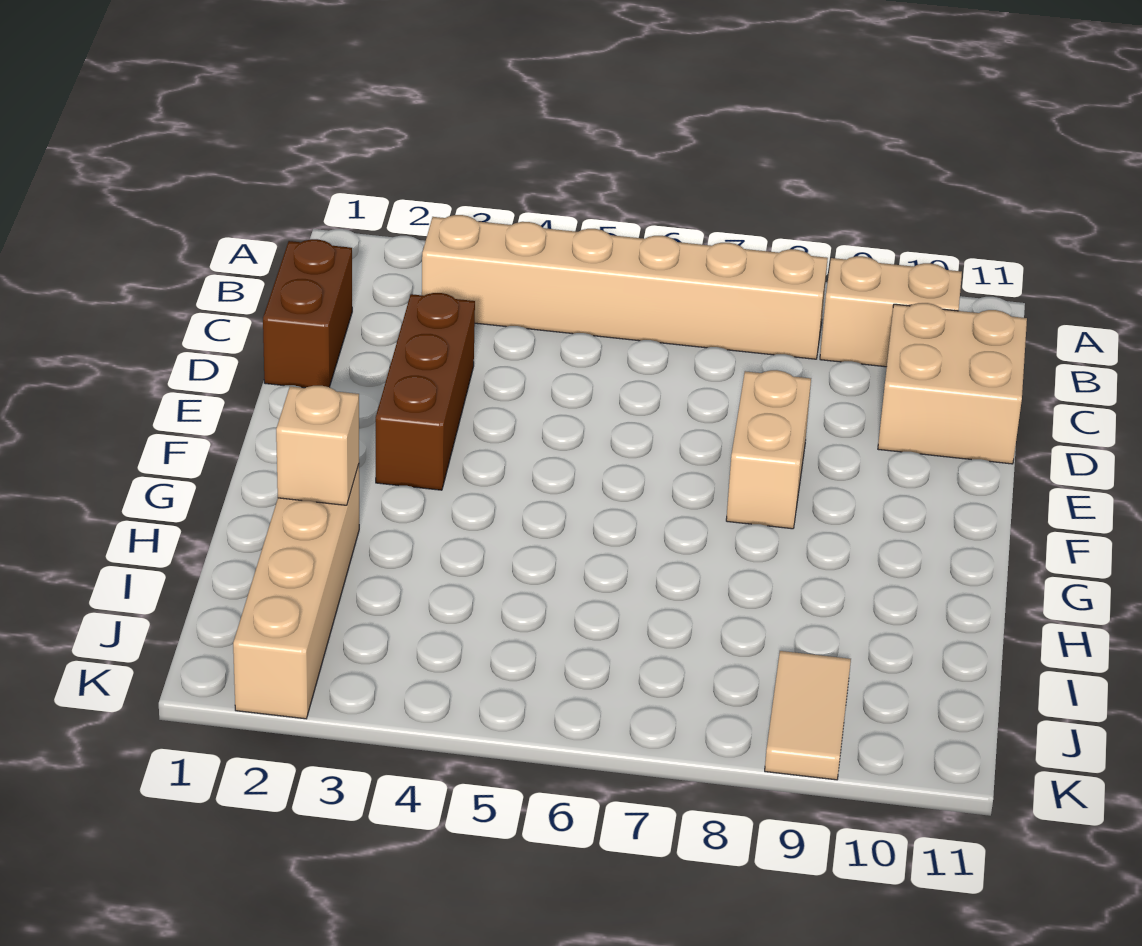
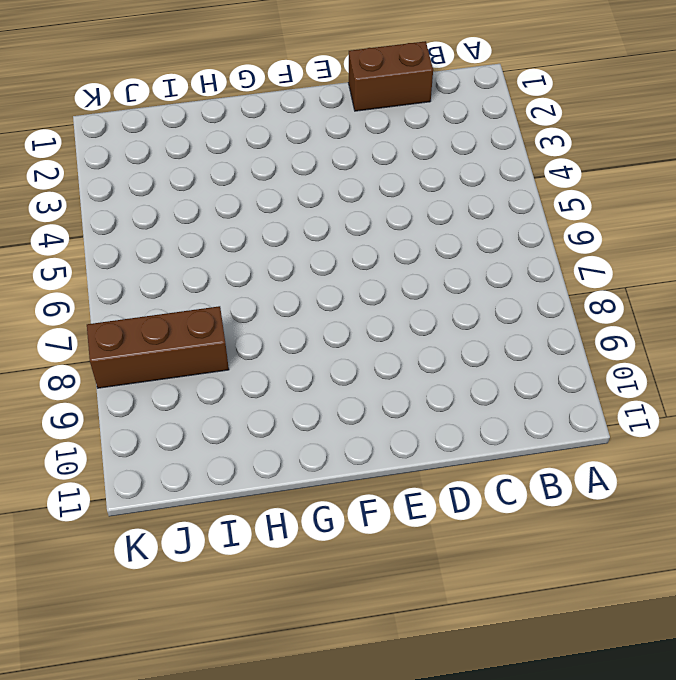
brown 1x3 brick [87,306,229,388] -> brown 1x3 brick moved to [376,293,475,490]
none -> tan 1x6 brick [422,215,828,359]
none -> tan 1x2 brick [820,256,962,367]

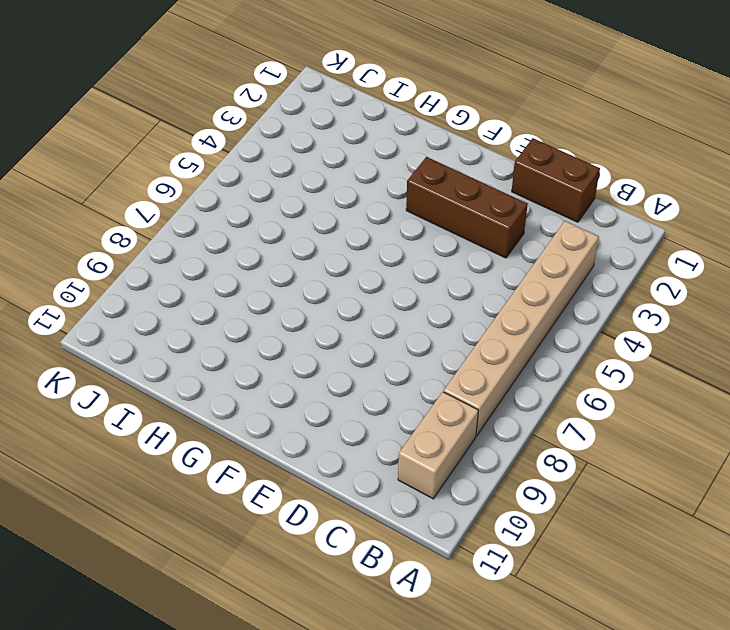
none -> tan 2x2 brick [878,303,1027,464]
none -> tan 1x2 brick [726,370,811,529]

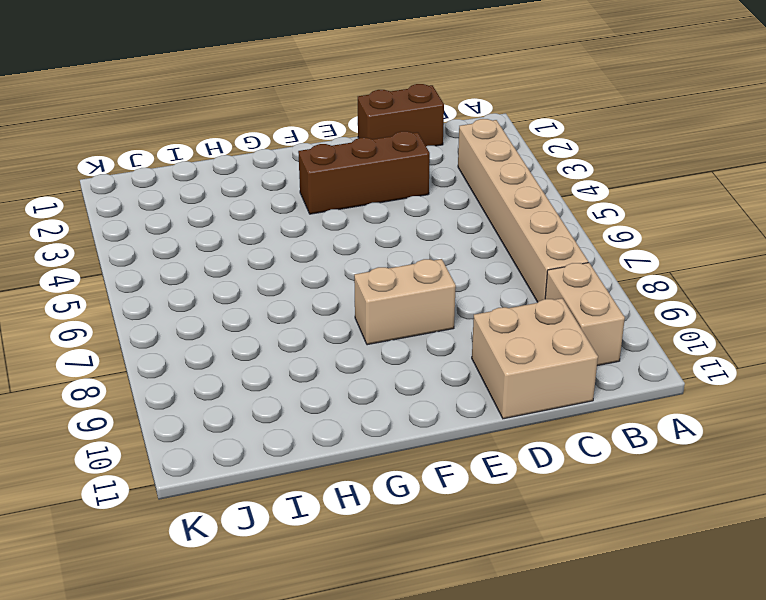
none -> tan 1x4 brick [233,465,359,719]
none -> tan 1x2 tile [765,651,851,780]

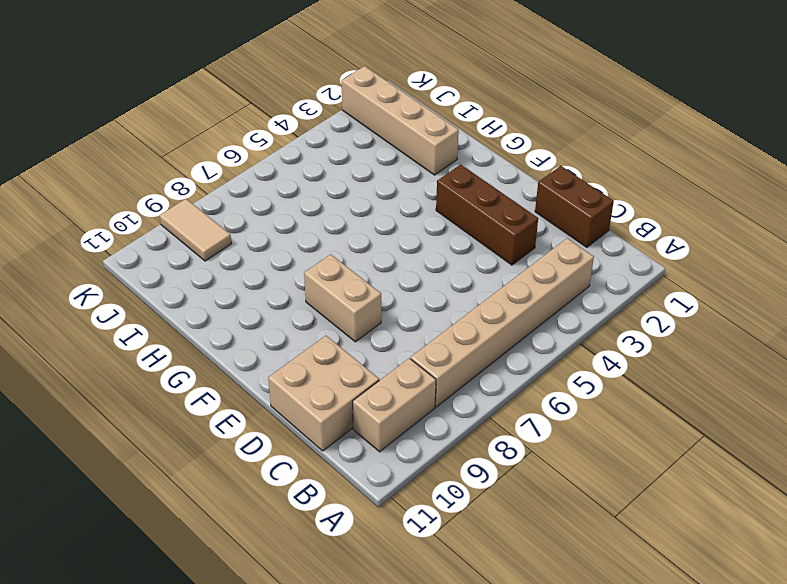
none -> tan 1x1 brick [276,386,359,505]

